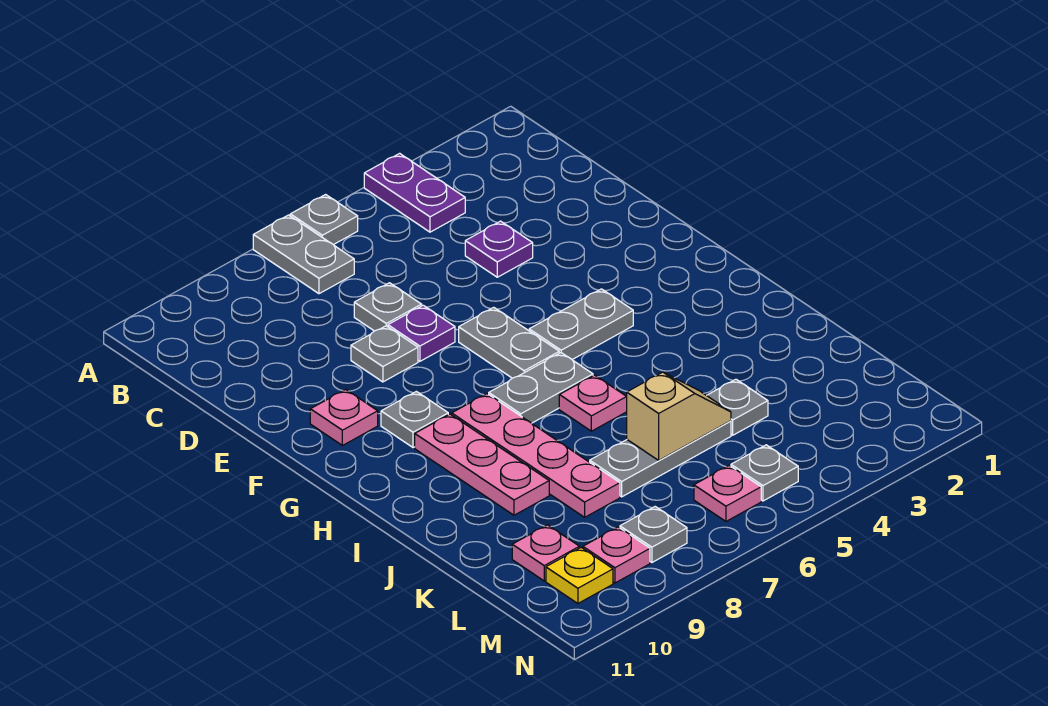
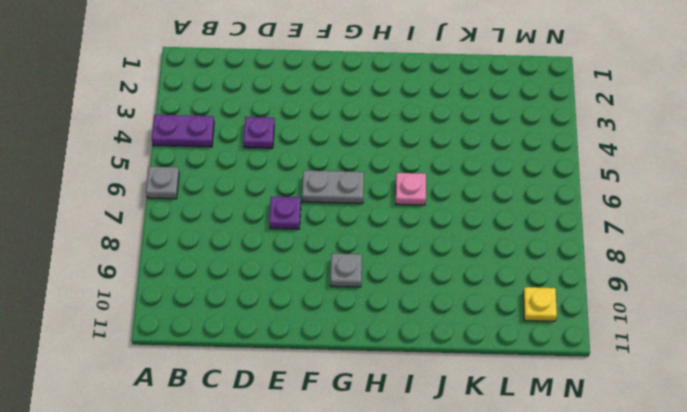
none -> grey 1x2 plate [253,215,354,294]
none -> grey 1x1 plate [354,283,422,331]
none -> grey 1x1 plate [351,326,418,382]

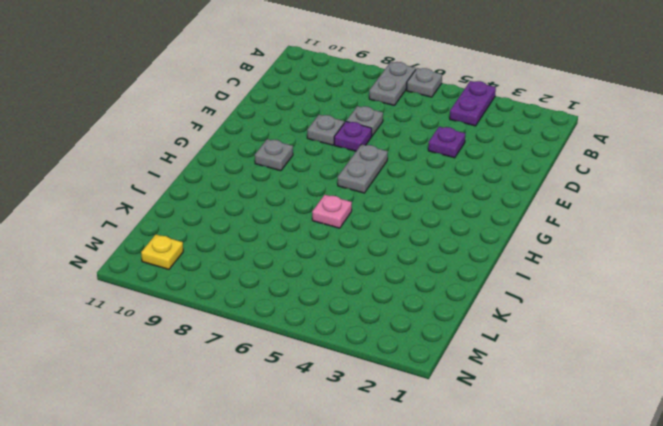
none -> pink 1x1 plate [310,389,378,446]
none -> grey 1x2 plate [529,289,633,359]
none -> grey 1x2 plate [489,353,593,423]

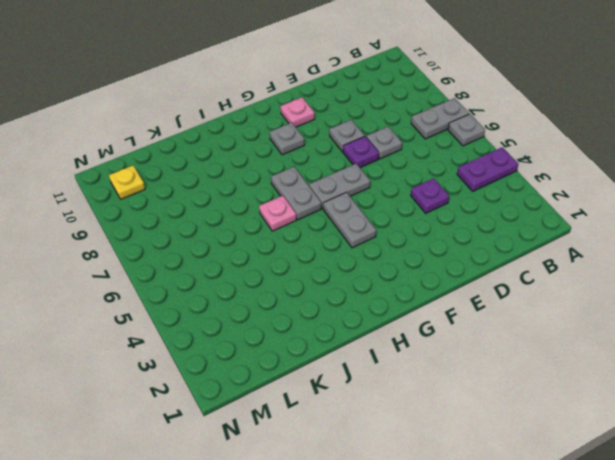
none -> pink 1x4 plate [452,394,620,517]
none -> pink 1x3 plate [415,414,549,515]
none -> grey 1x1 plate [707,379,768,435]

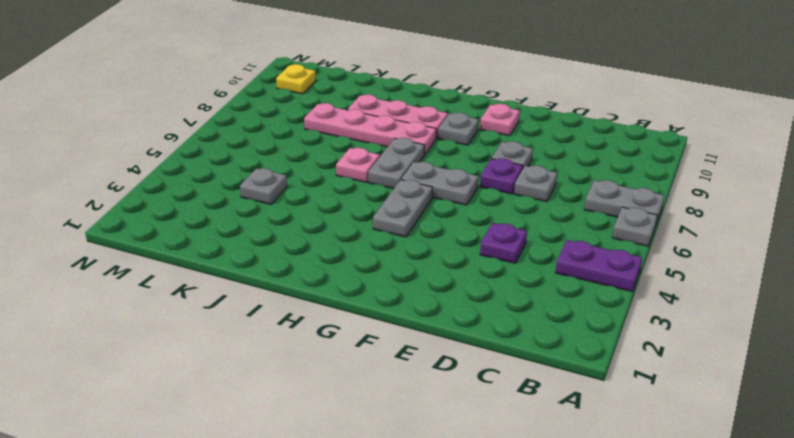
none -> grey 1x3 plate [590,421,731,497]
none -> pink 1x1 plate [512,525,579,581]
none -> grey 1x1 plate [731,445,798,501]

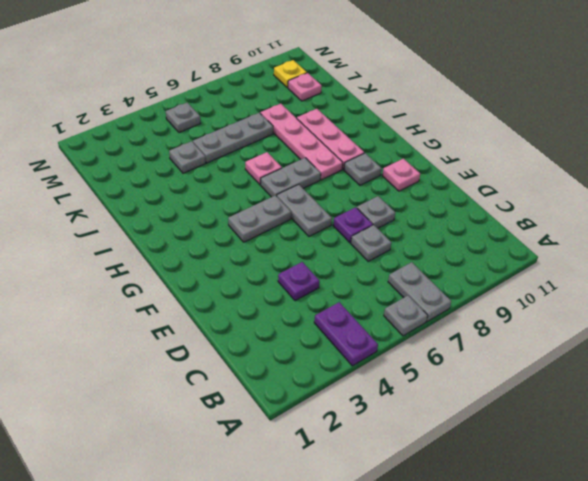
none -> pink 1x1 plate [694,466,761,521]
none -> grey 1x1 plate [620,507,687,562]
none -> pink 1x1 plate [583,527,650,583]

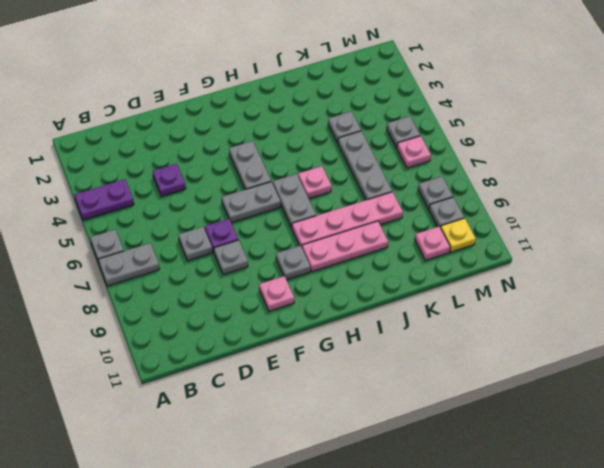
grey 1x1 plate [429,197,464,227] -> pink 1x1 plate [583,527,650,583]
none -> tan 1x2 slope [627,372,731,460]

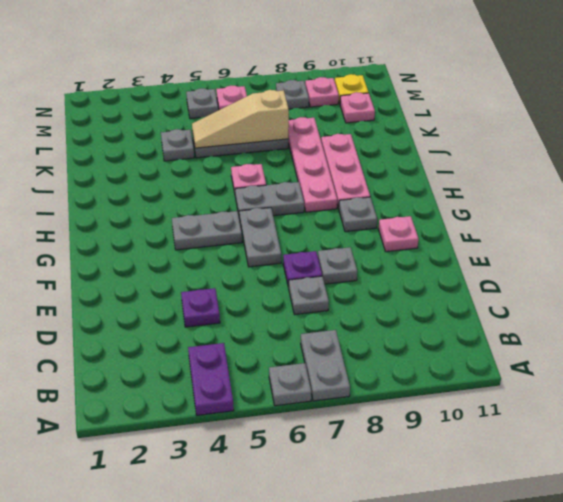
tan 1x3 slope [192,90,289,148] -> tan 1x2 slope [627,372,731,460]

